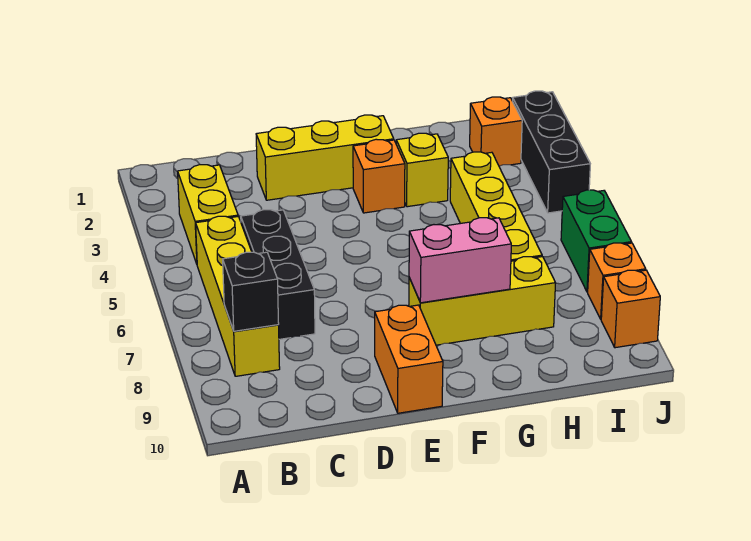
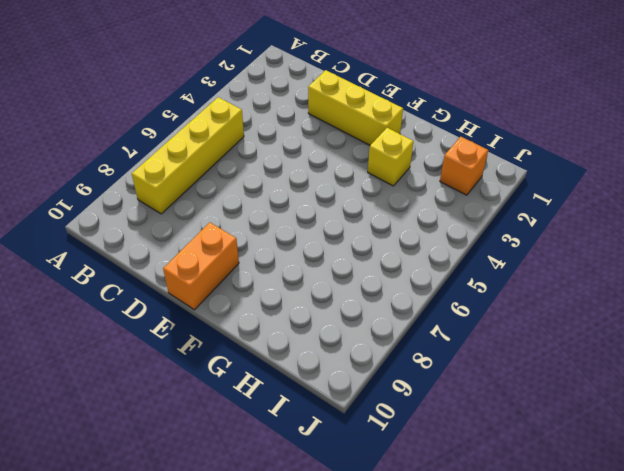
none -> yellow 1x2 brick [178,165,238,264]
none -> black 1x3 brick [241,210,315,339]
none -> orange 1x1 brick [353,139,405,213]

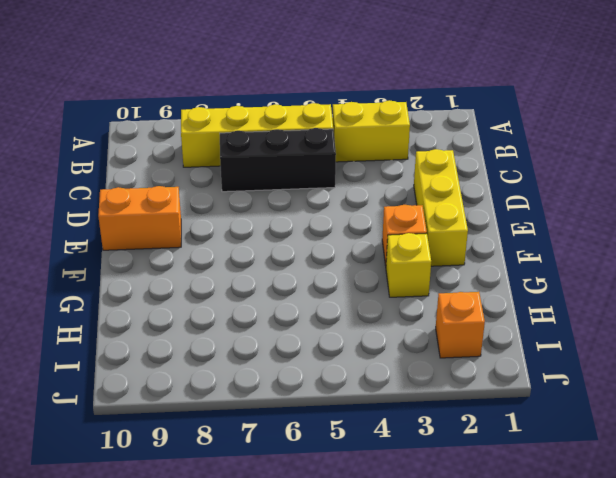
none -> yellow 1x3 brick [409,257,556,345]
none -> yellow 1x4 brick [450,152,542,261]
none -> black 1x3 brick [513,91,590,213]

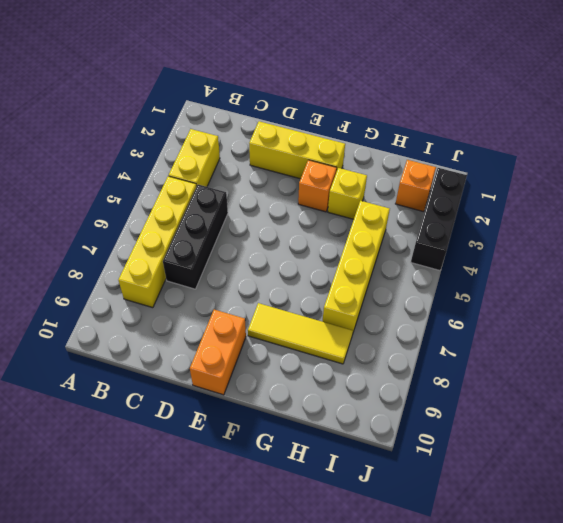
yellow 1x3 tile [248,303,353,364] -> yellow 1x3 brick [409,257,556,345]
none -> green 1x2 brick [561,190,631,292]
none -> orange 1x1 brick [588,243,646,319]
none -> orange 1x1 brick [601,270,660,348]

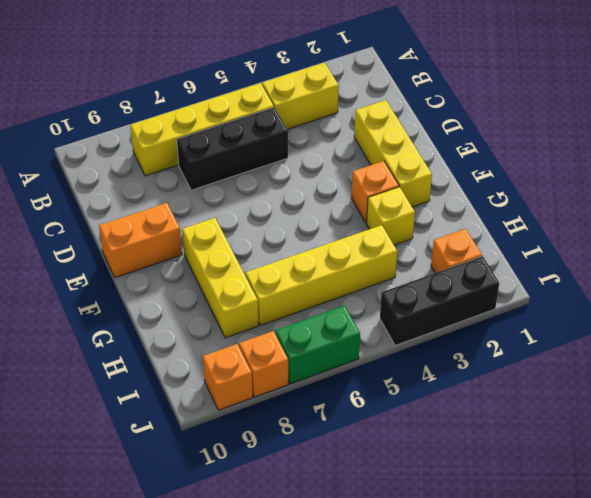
none -> black 1x1 brick [223,252,279,331]
none -> pink 1x2 brick [409,218,511,303]

